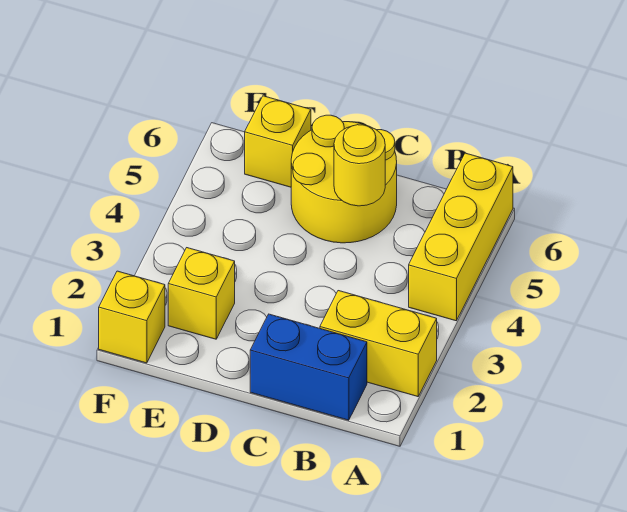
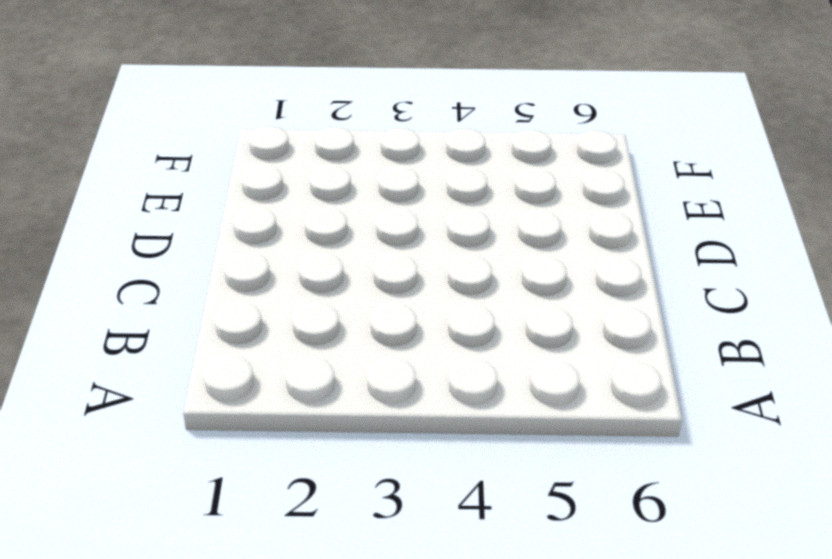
none -> yellow 1x2 brick [320,291,437,397]
none -> yellow 1x3 brick [409,153,513,321]

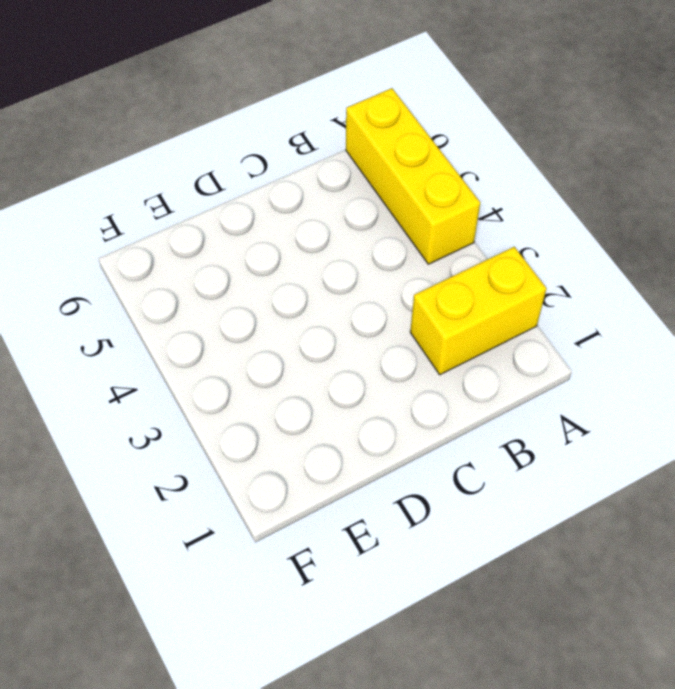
none -> blue 1x2 brick [250,314,367,420]
none -> yellow 2x2 round brick [291,115,397,243]

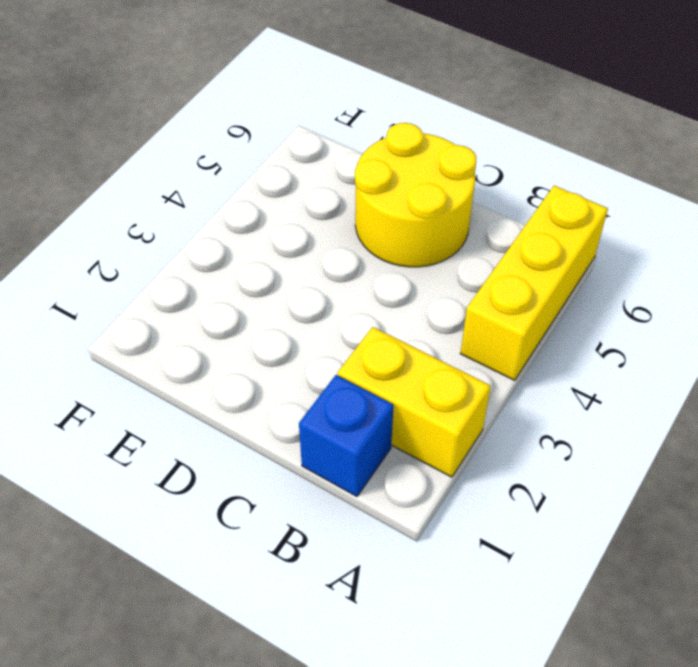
blue 1x1 brick [299,375,394,496] -> blue 1x2 brick [250,314,367,420]
none -> yellow 1x1 brick [168,248,235,339]
none -> yellow 1x1 brick [245,96,311,187]

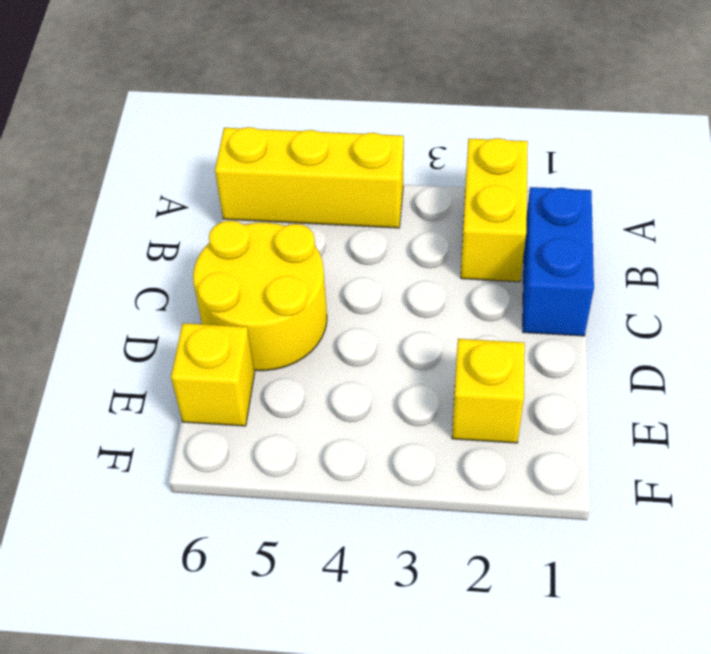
none -> yellow 1x1 brick [99,271,165,363]
none -> yellow 1x1 round brick [334,125,385,206]

